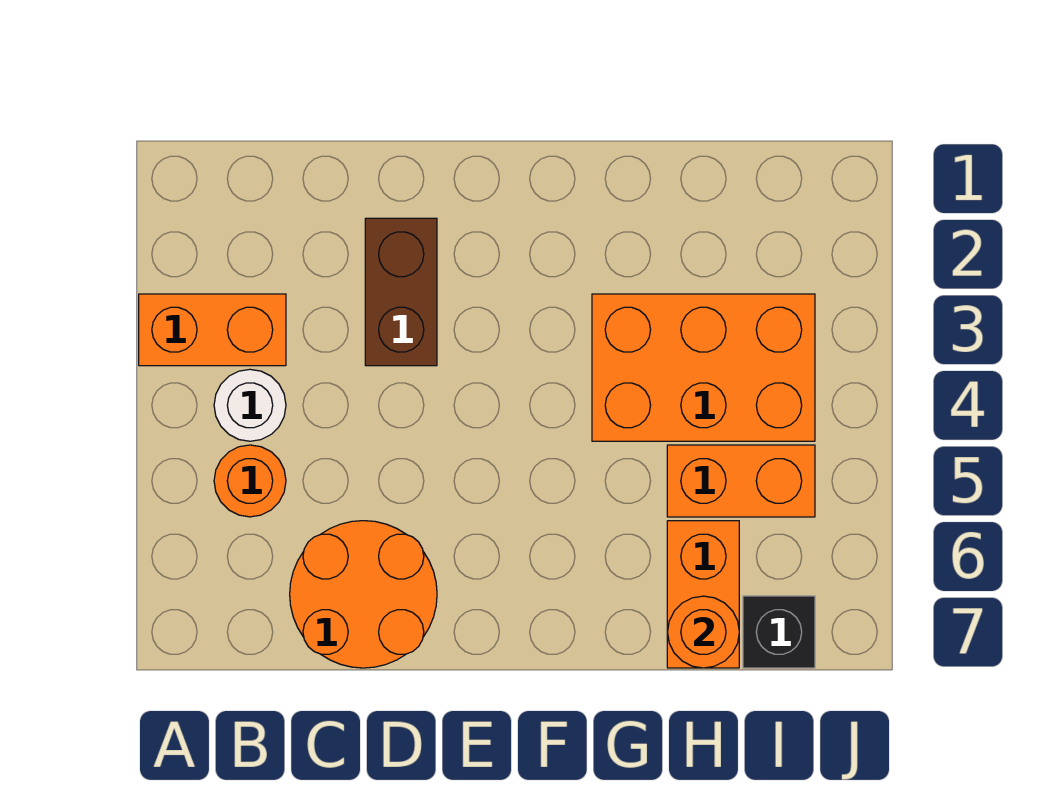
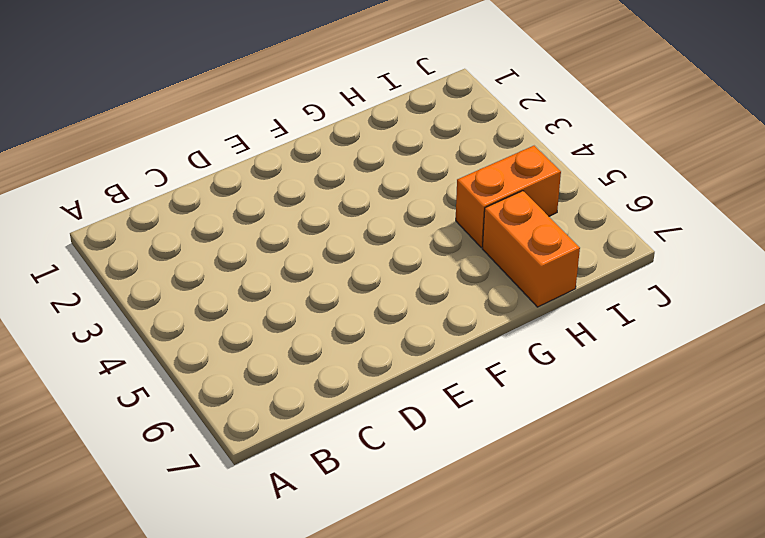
none -> orange 1x2 brick [139,294,286,366]
none -> white 1x1 round brick [214,369,286,441]

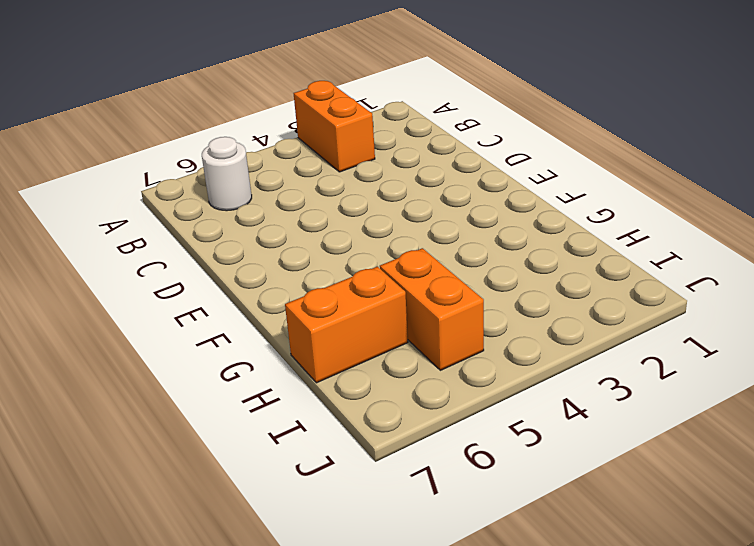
white 1x1 round brick [202,137,252,211] -> white 1x1 round brick moved to [214,369,286,441]
none -> orange 1x1 round brick [214,445,286,517]
none -> orange 2x2 round brick [290,521,437,668]

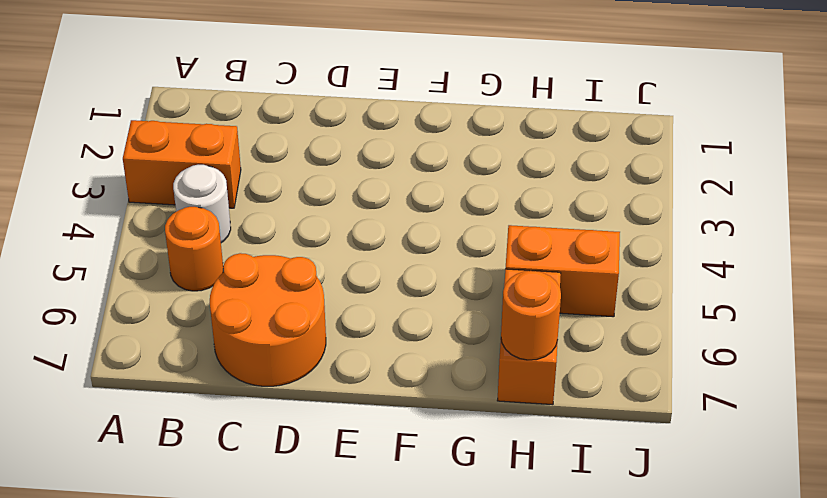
none -> brown 1x2 brick [365,218,437,366]
none -> orange 2x3 brick [592,294,815,441]

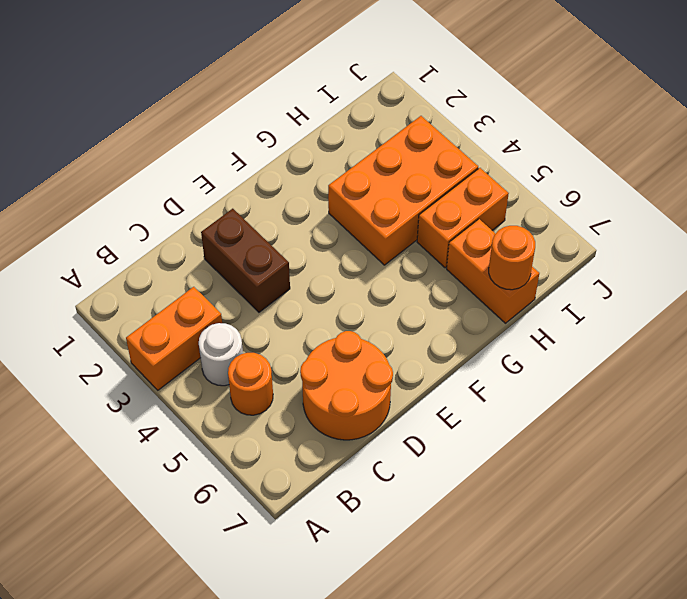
none -> black 1x1 brick [743,596,815,668]

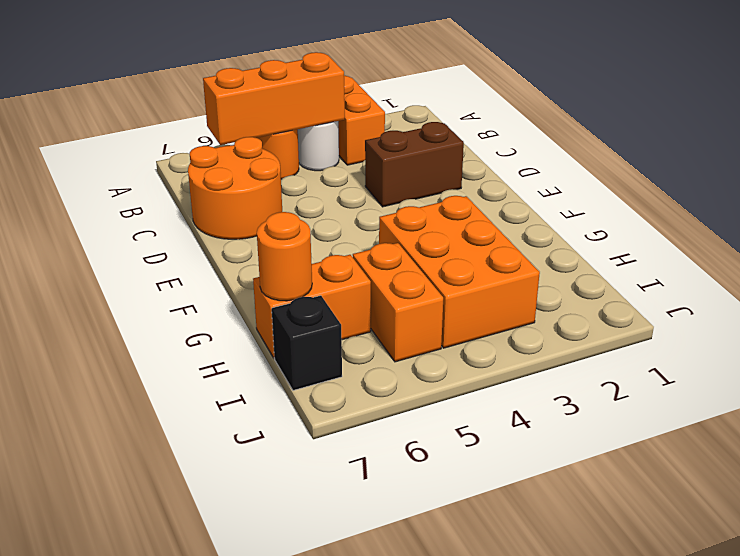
orange 1x3 brick [203,52,345,145] -> none

